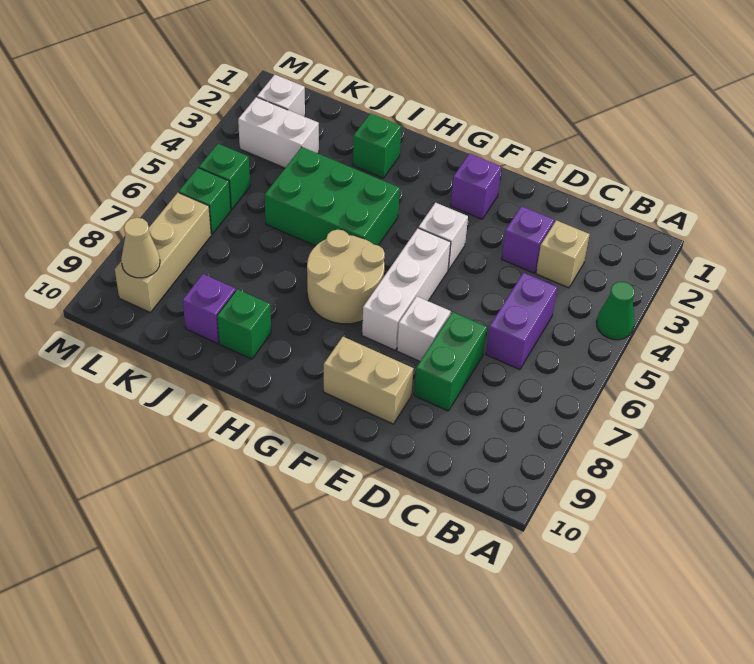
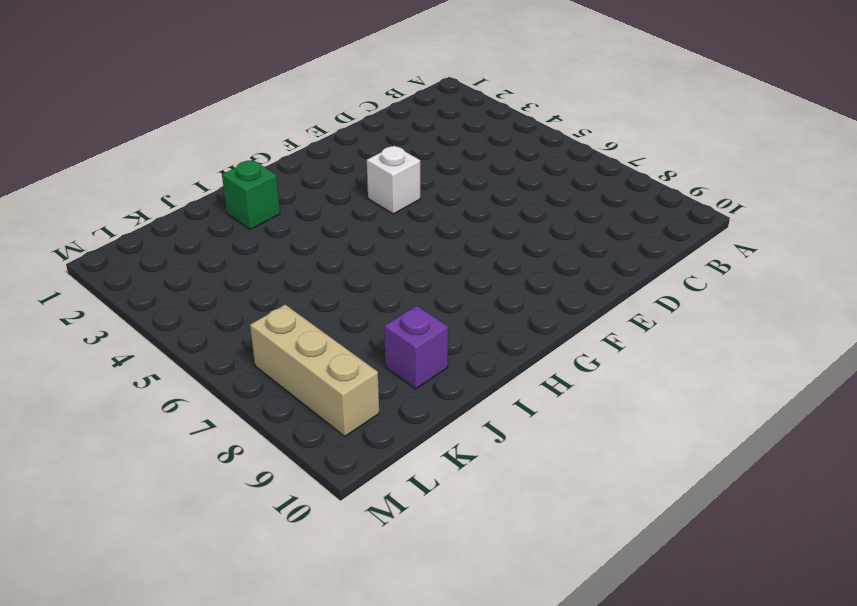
none -> green 1x1 cone [597,282,635,340]
none -> tan 1x1 brick [536,220,590,288]
none -> purple 1x2 brick [486,273,557,370]

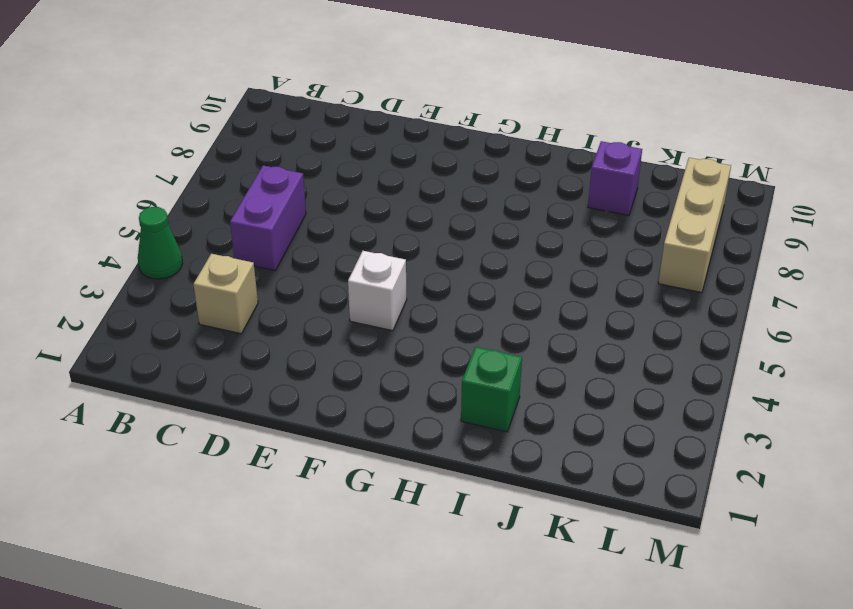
none -> purple 1x1 brick [502,206,554,273]
none -> green 1x2 brick [414,312,487,411]
none -> white 1x1 brick [397,296,451,361]

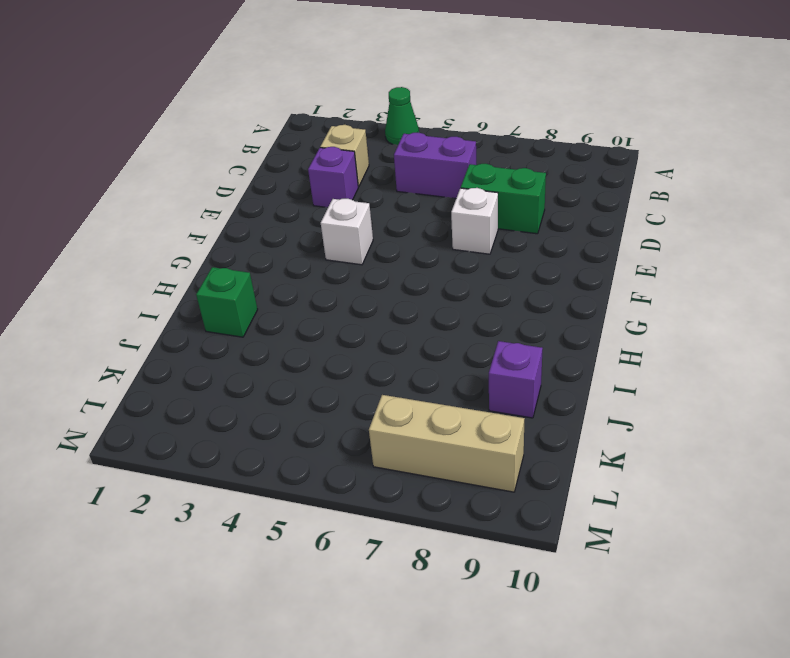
none -> tan 1x2 brick [323,337,413,424]
none -> purple 1x1 brick [451,154,501,219]
none -> white 1x3 brick [362,228,451,350]

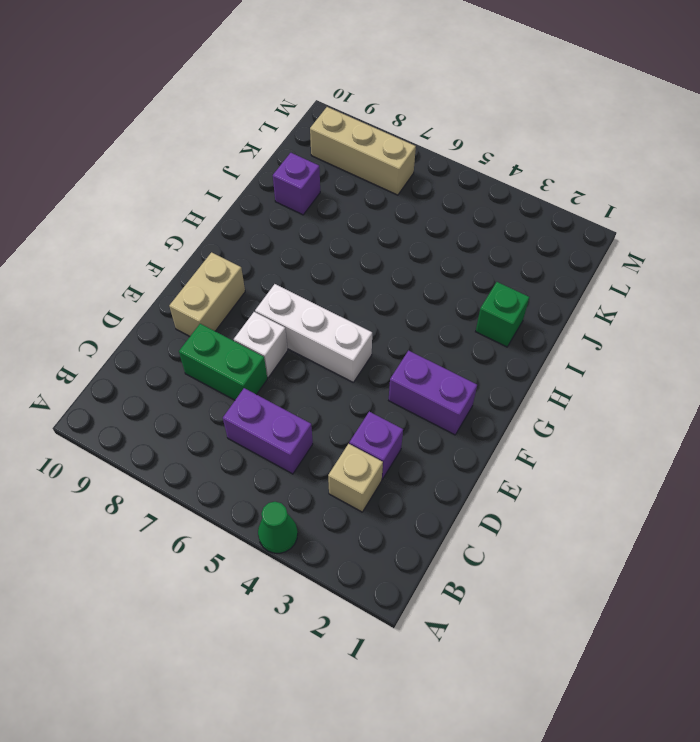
purple 1x2 brick [389,350,477,435] -> purple 1x1 brick [451,154,501,219]
none -> white 1x1 brick [419,203,468,270]
none -> tan 2x2 round brick [307,230,385,324]
none -> green 2x3 brick [265,147,400,246]

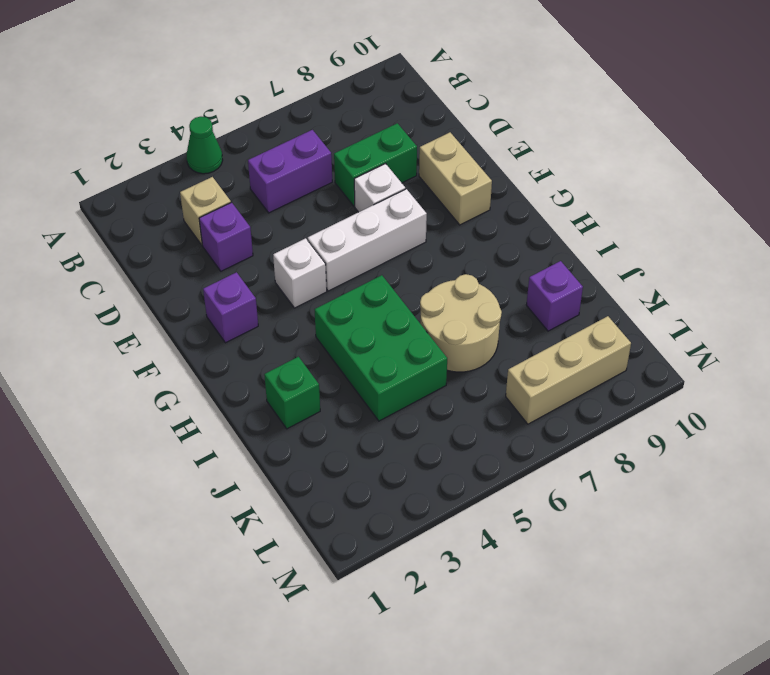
tan 2x2 round brick [420,274,502,372] -> tan 2x2 round brick moved to [307,230,385,324]
none -> green 1x1 brick [217,289,271,359]
none -> white 1x2 brick [238,97,319,168]
none -> white 1x1 brick [257,75,305,117]

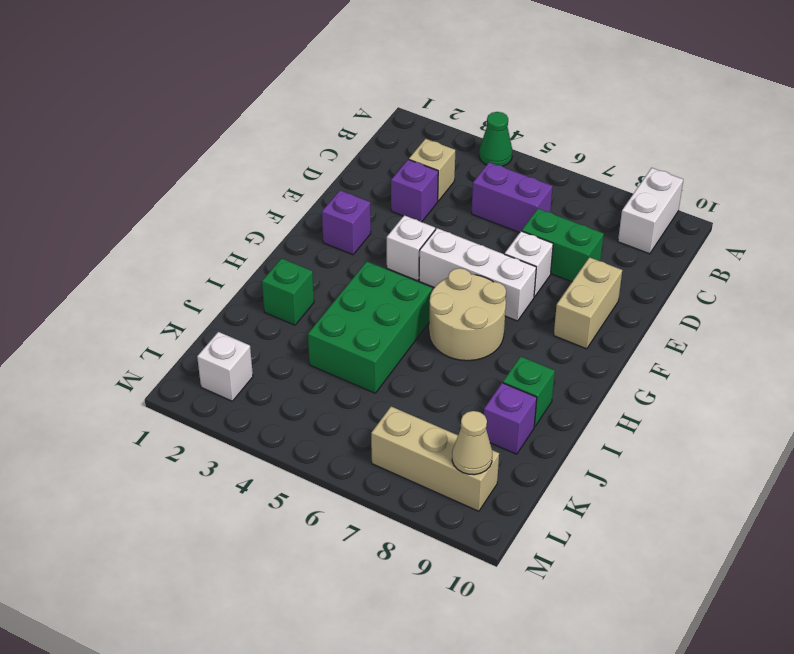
white 1x2 brick [618,168,683,254] -> white 1x2 brick moved to [238,97,319,168]
none -> green 1x1 brick [199,144,250,210]
none -> green 1x1 brick [179,168,231,234]

